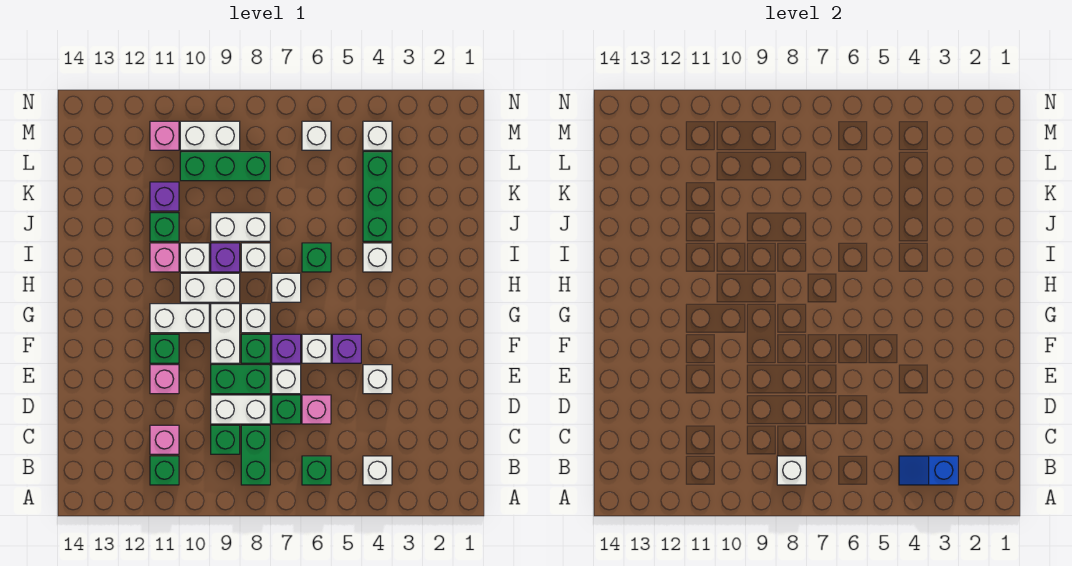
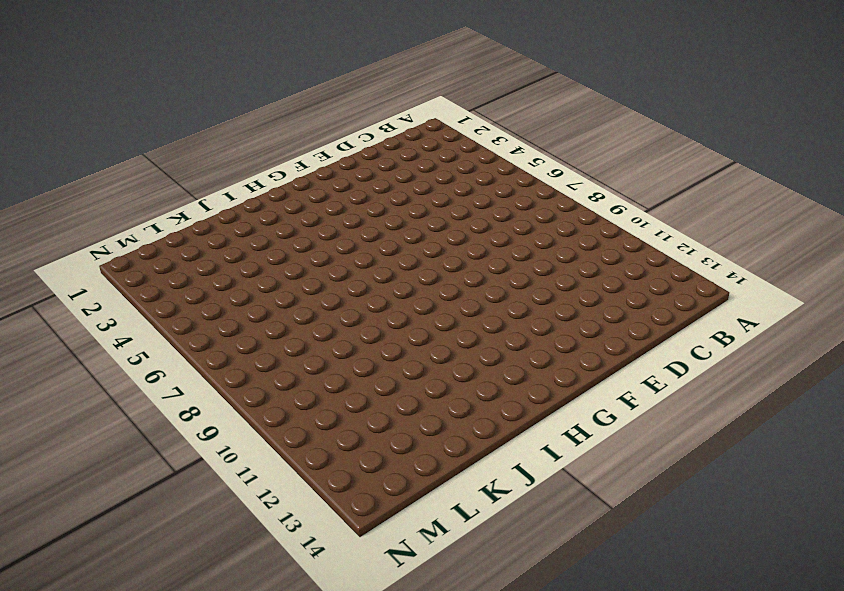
none -> white 1x1 brick [363,456,392,485]
none -> green 1x1 brick [302,456,331,485]
none -> green 1x2 brick [241,425,270,485]
none -> green 1x1 brick [150,456,179,485]

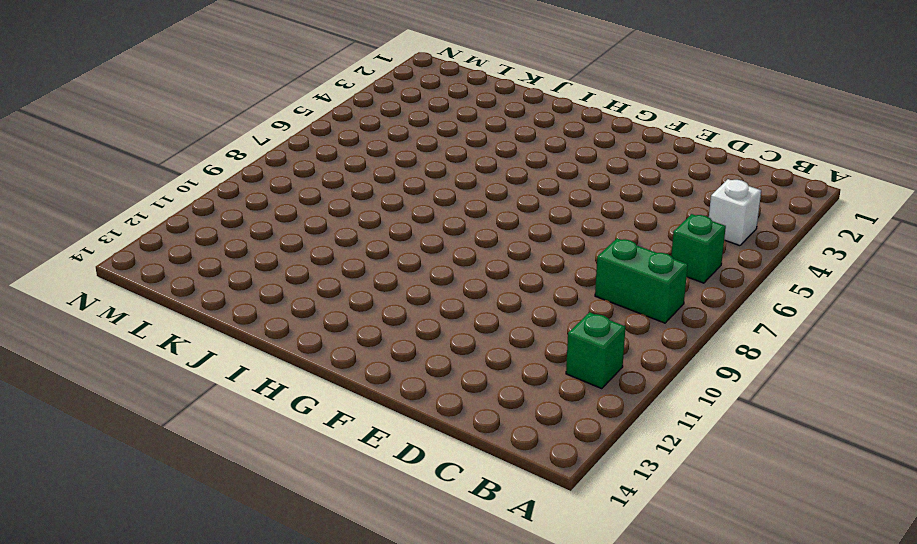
none -> green 1x1 brick [211,425,240,454]
none -> pink 1x1 brick [150,425,179,454]
none -> pink 1x1 brick [302,395,331,424]
none -> green 1x1 brick [272,395,301,424]

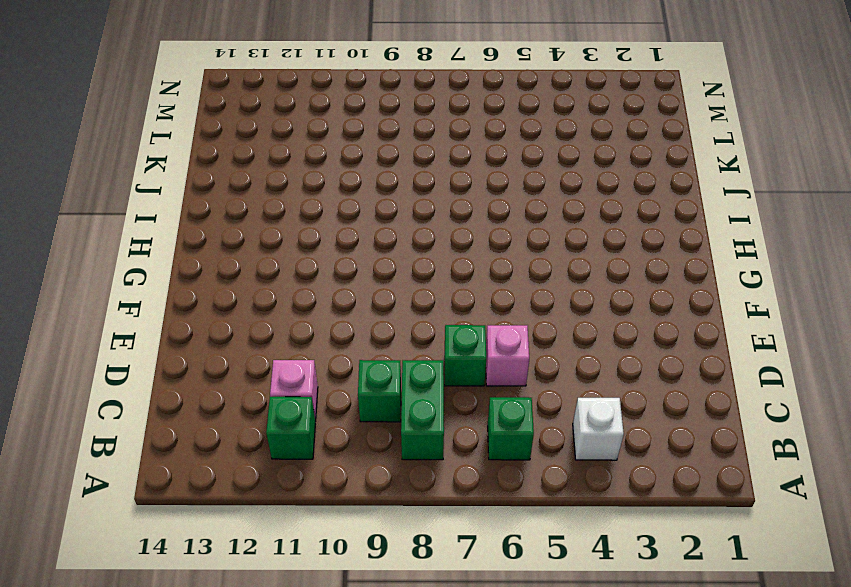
none -> white 1x2 brick [211,395,270,424]
none -> white 1x1 brick [363,365,392,394]
none -> white 1x1 brick [272,365,301,394]
none -> green 1x2 brick [211,365,270,394]

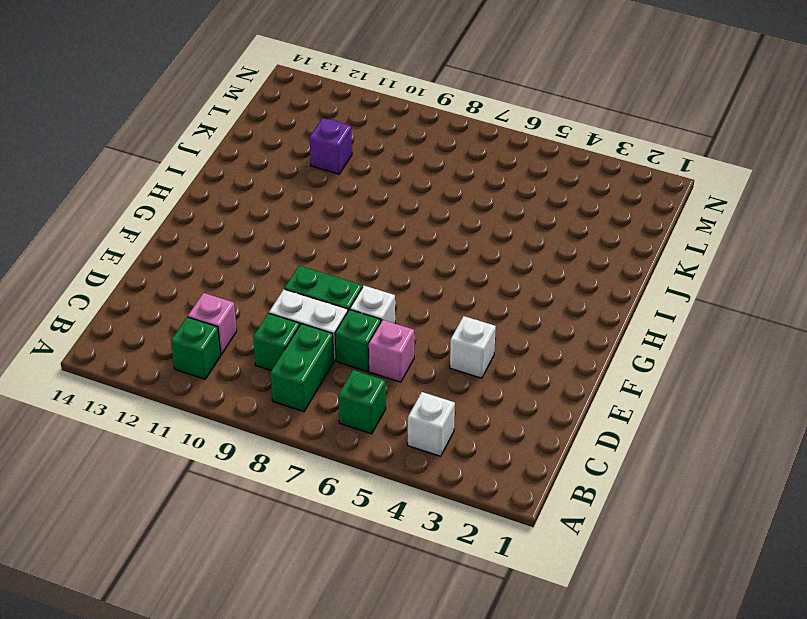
none -> pink 1x1 brick [150,365,179,394]
none -> purple 1x1 brick [332,334,361,363]
none -> white 1x1 brick [302,334,331,363]
none -> purple 1x1 brick [272,334,301,363]

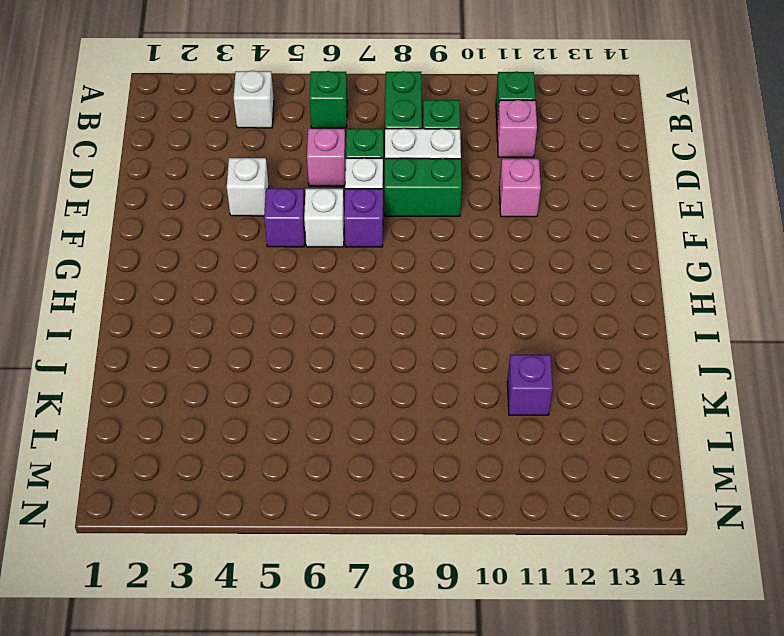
none -> green 1x1 brick [241,334,270,363]
none -> white 1x2 brick [211,304,240,363]
none -> green 1x1 brick [150,334,179,363]
none -> white 1x1 brick [241,304,270,333]

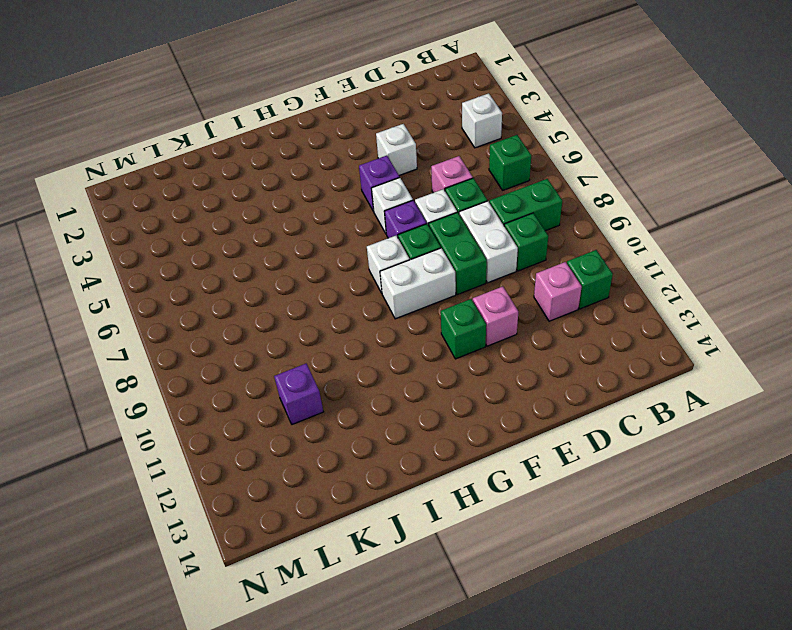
none -> white 1x2 brick [150,304,209,333]
none -> white 1x1 brick [272,273,301,302]
none -> white 1x2 brick [180,273,240,302]
none -> white 1x1 brick [363,243,392,272]

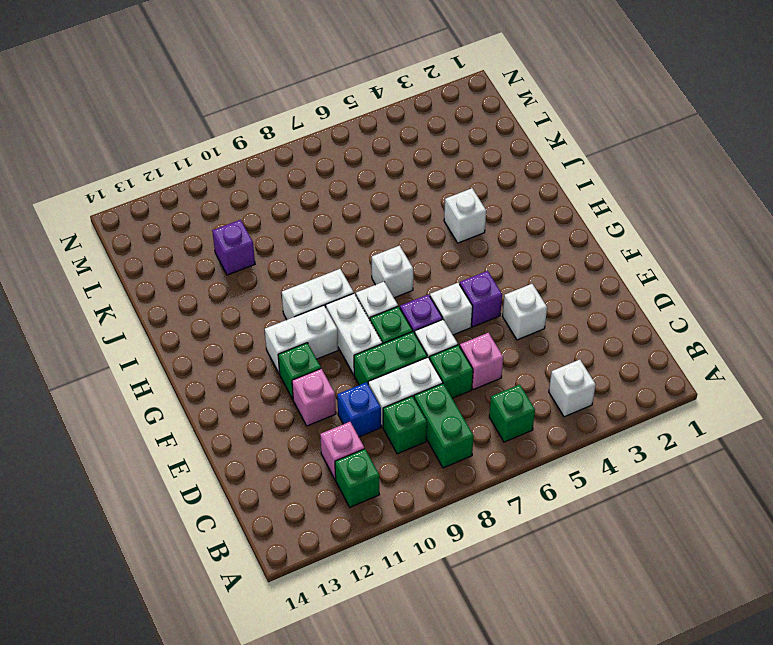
blue 1x1 brick [337,382,381,437] -> none
none -> green 1x1 brick [302,243,331,272]
none -> white 1x1 brick [241,243,270,272]
none -> purple 1x1 brick [211,243,240,272]
none -> white 1x1 brick [180,243,209,272]

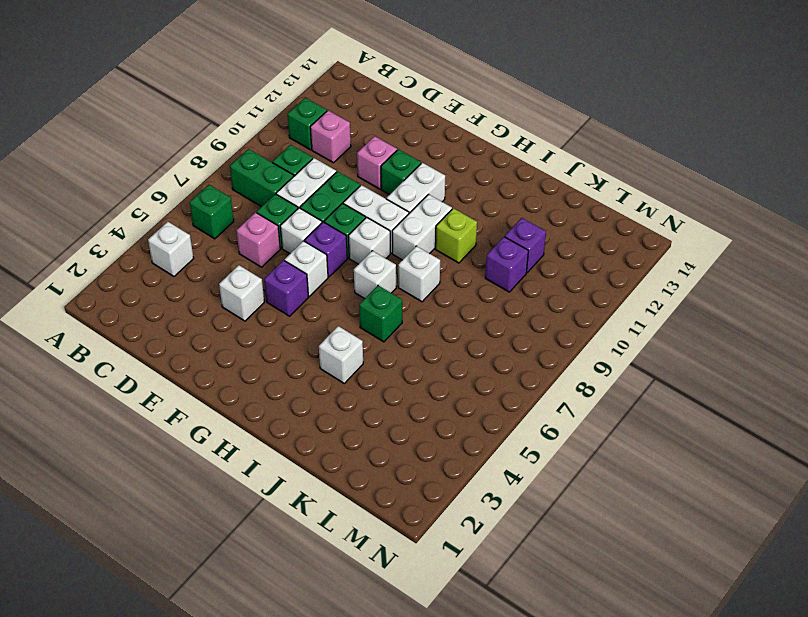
lime 1x1 brick [435,208,477,263] -> white 1x1 brick [180,243,209,272]
purple 1x1 brick [485,237,528,292] -> purple 1x1 brick moved to [211,243,240,272]
none -> pink 1x1 brick [150,243,179,272]
none -> green 1x3 brick [363,152,392,241]
none -> white 1x2 brick [211,213,270,241]
none -> green 1x1 brick [150,213,179,241]

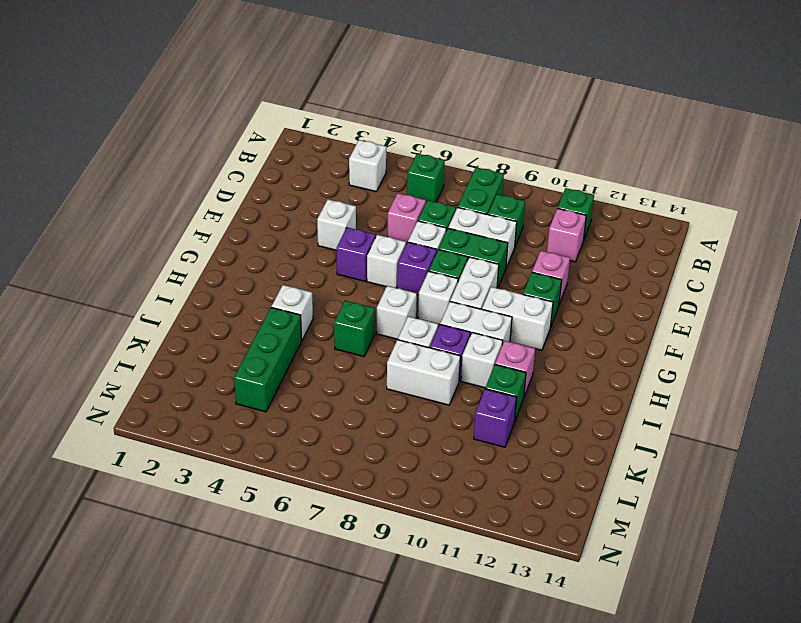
none -> green 1x3 brick [180,152,270,181]
none -> white 1x1 brick [363,121,392,150]
none -> white 1x1 brick [302,121,331,150]
none -> white 1x2 brick [180,121,240,150]

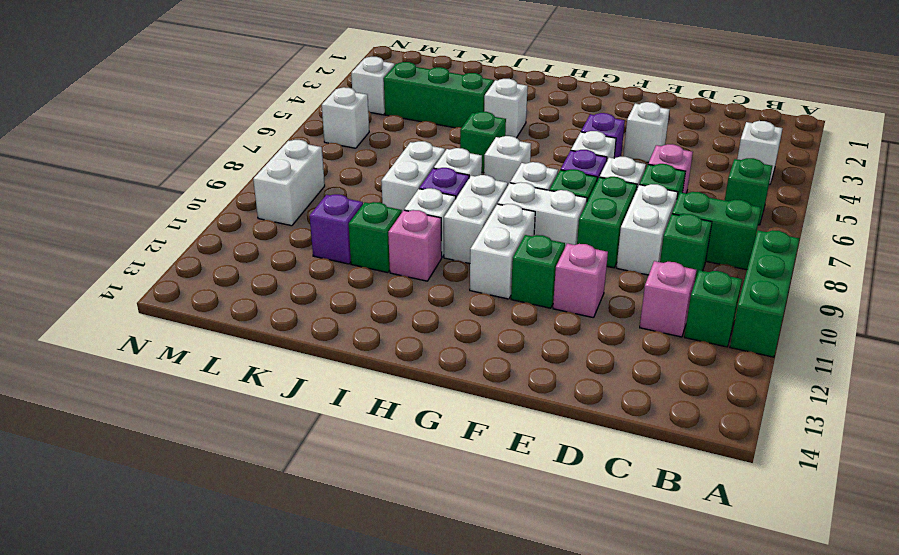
green 1x3 brick [730,230,799,357] -> green 1x3 brick moved to [180,152,270,181]
none -> pink 1x1 brick [150,121,179,150]
none -> blue 1x2 slope [899,456,958,485]
none -> white 1x1 brick [777,456,806,485]

